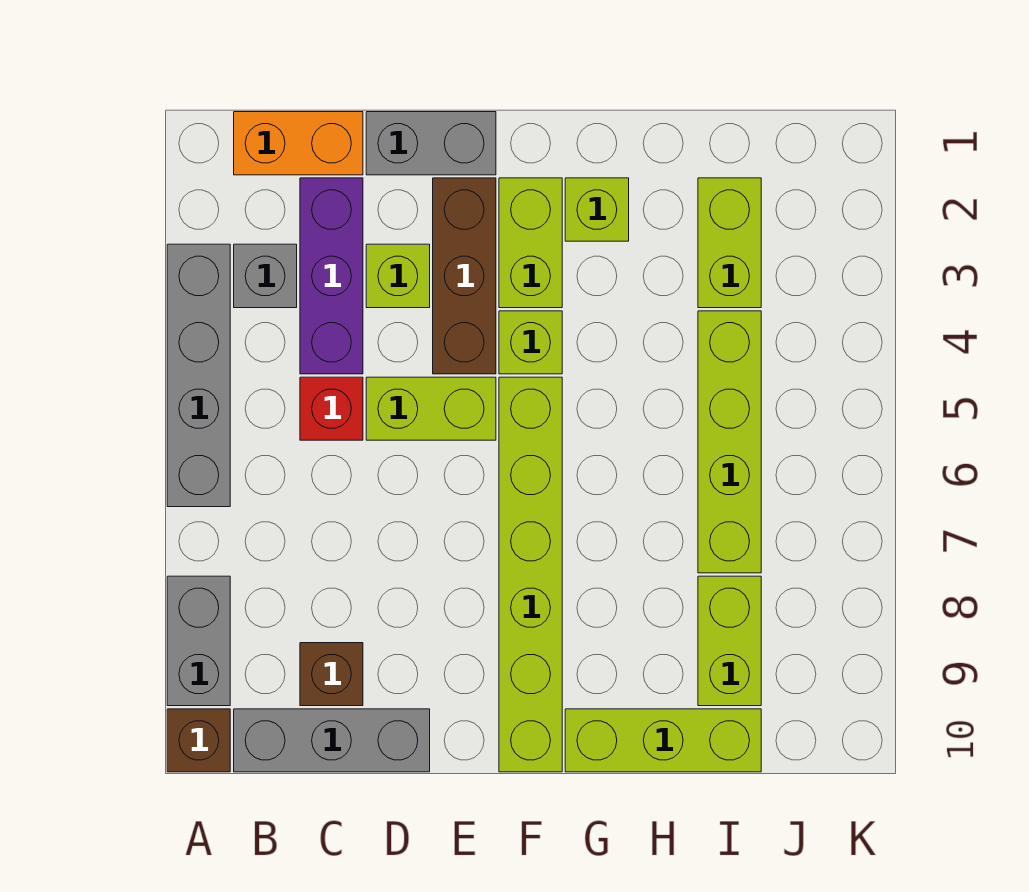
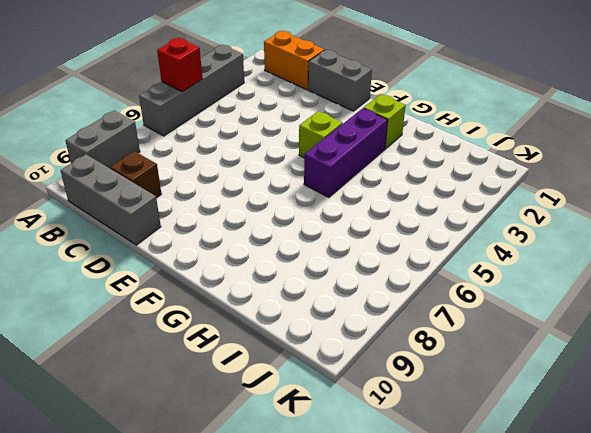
red 1x1 brick [157,38,202,92] -> red 1x1 brick moved to [300,377,363,440]
purple 1x3 brick [304,108,388,197] -> purple 1x3 brick moved to [300,178,363,374]
none -> brown 1x1 brick [167,709,230,772]
none -> grey 1x1 brick [234,244,297,308]
none -> lime 1x1 brick [366,244,430,308]

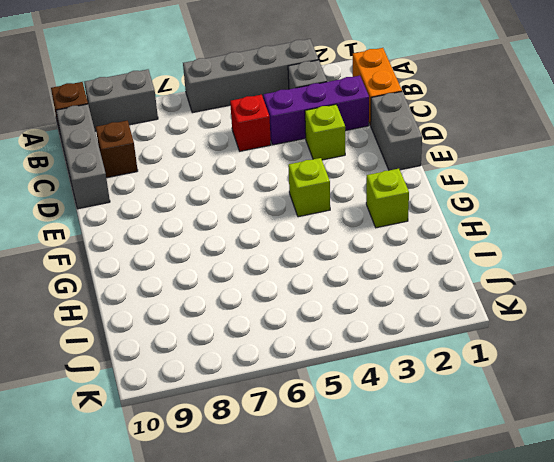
none -> lime 1x2 brick [366,377,496,440]
none -> brown 1x3 brick [433,178,496,374]
none -> lime 1x2 brick [499,178,562,308]

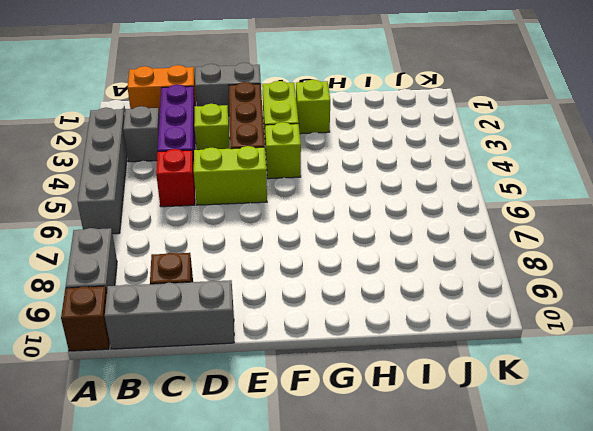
none -> lime 1x6 brick [499,377,562,772]
none -> lime 1x3 brick [565,709,761,772]
none -> lime 1x2 brick [698,178,761,308]

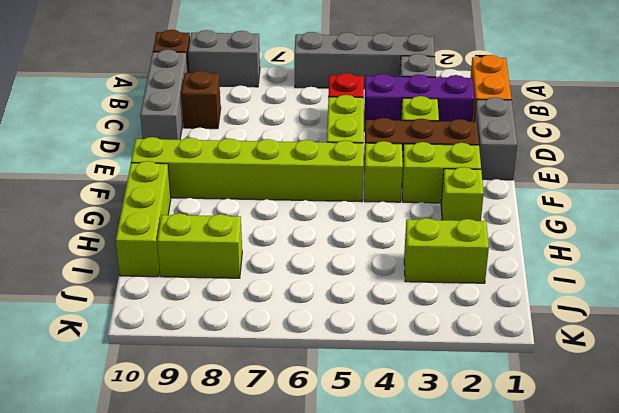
none -> lime 1x4 brick [698,311,761,573]

